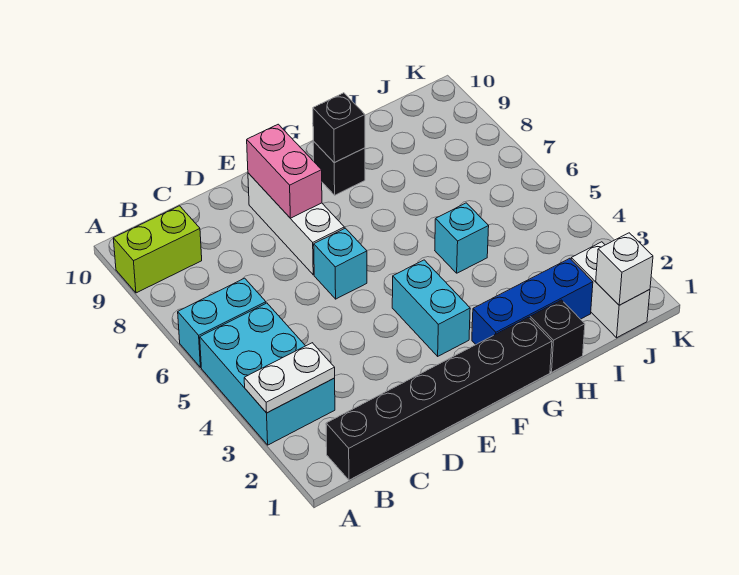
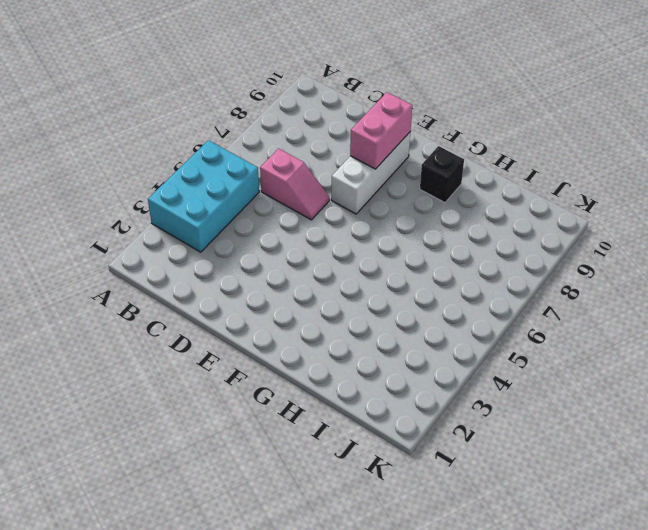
pink 1x2 slope [260,149,329,220] -> none
none -> cyan 1x2 brick [178,278,266,368]
none -> lime 1x2 brick [113,206,202,293]
none -> black 1x6 brick [326,317,552,480]

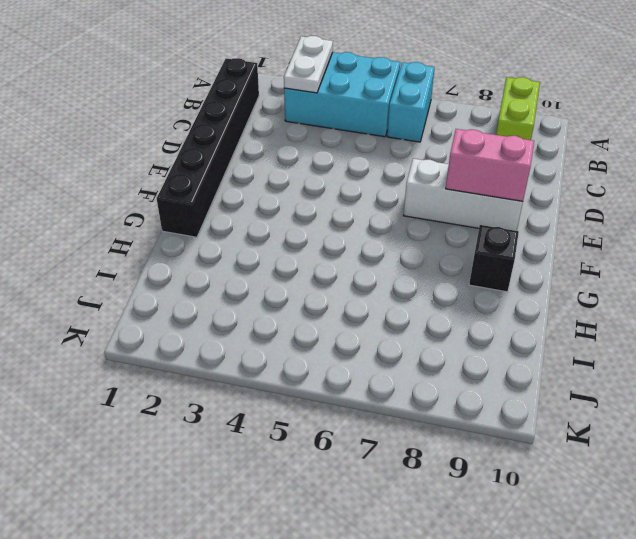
none -> cyan 1x1 brick [314,228,367,299]
none -> cyan 1x2 brick [392,260,470,356]
none -> blue 1x3 brick [472,258,593,345]

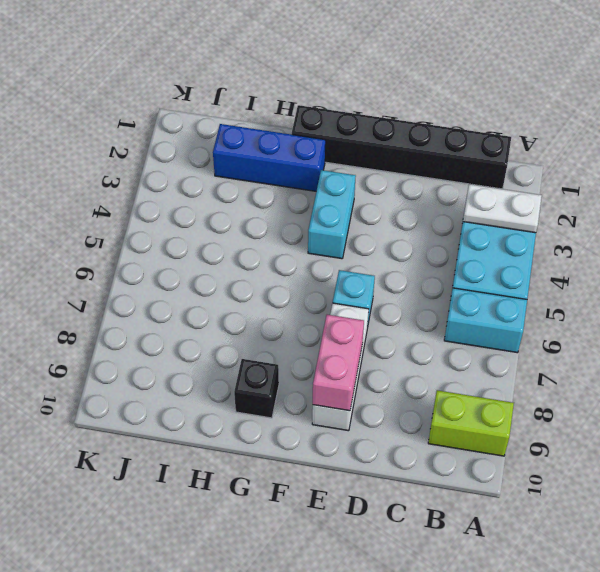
none -> black 1x1 brick [530,300,585,372]
none -> cyan 1x1 brick [435,203,489,273]
none -> white 1x2 brick [571,242,650,338]

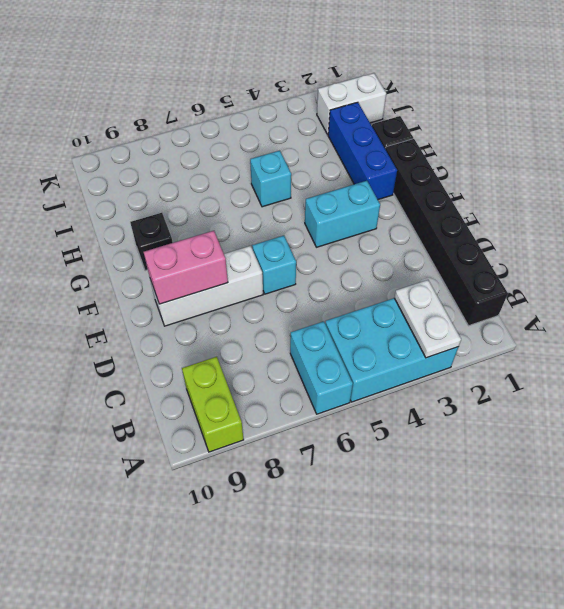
none -> black 1x1 brick [313,93,365,163]
none -> white 1x1 brick [596,233,653,305]

